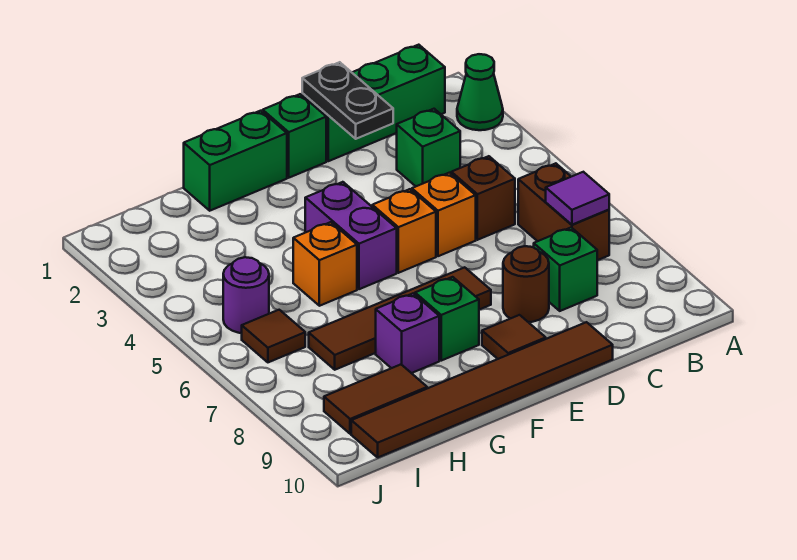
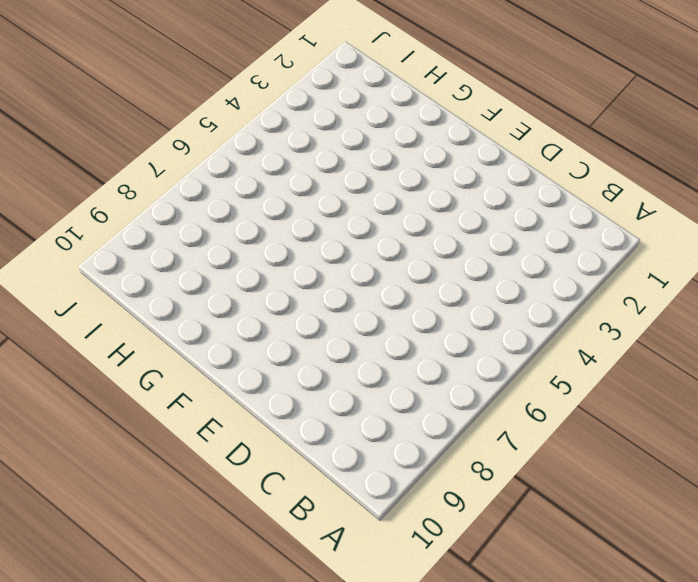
none -> green 1x1 cone [457,54,503,130]
none -> green 1x3 brick [302,45,445,161]
none -> brown 1x2 brick [518,163,609,260]

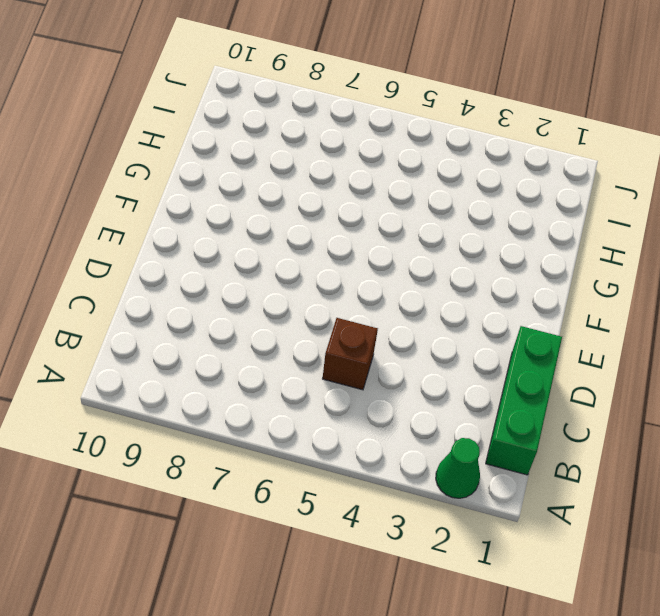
none -> brown 1x2 brick [518,163,609,260]
none -> green 1x1 brick [397,109,460,186]
none -> green 1x1 brick [534,228,598,311]

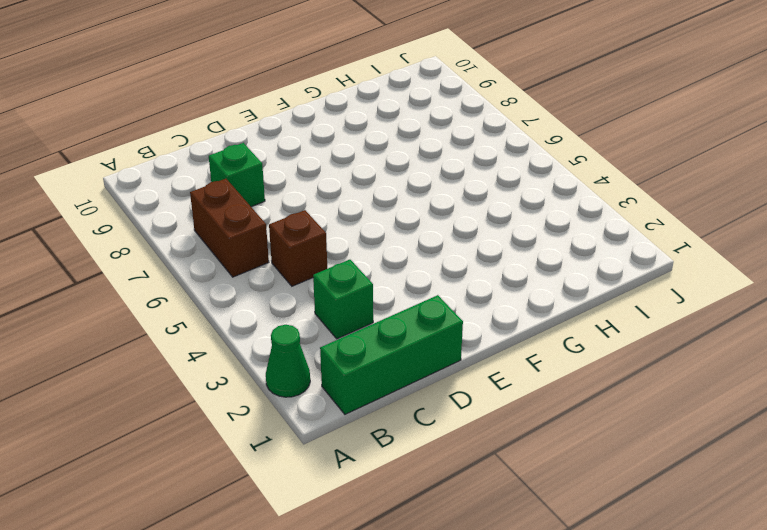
none -> orange 1x1 brick [412,173,476,256]
none -> brown 1x1 round brick [503,246,549,322]
none -> brown 1x6 tile [351,322,613,457]

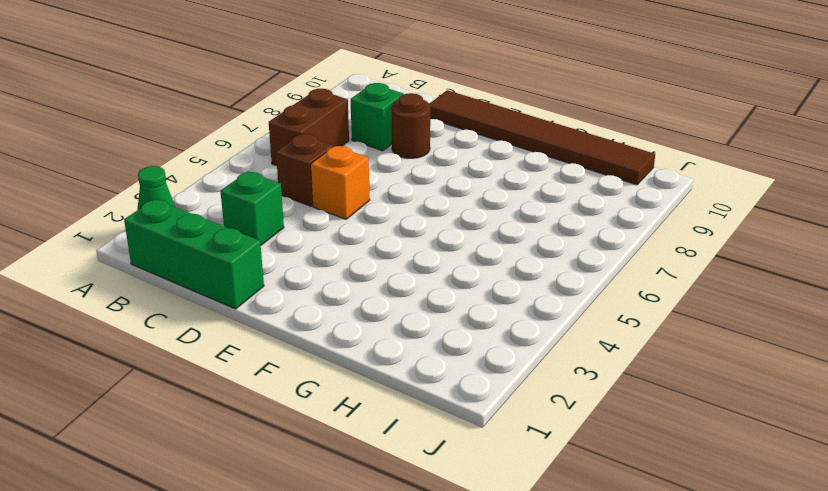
none -> green 1x1 brick [263,94,326,178]
none -> orange 1x1 brick [372,189,436,273]
none -> brown 1x4 tile [309,267,491,370]

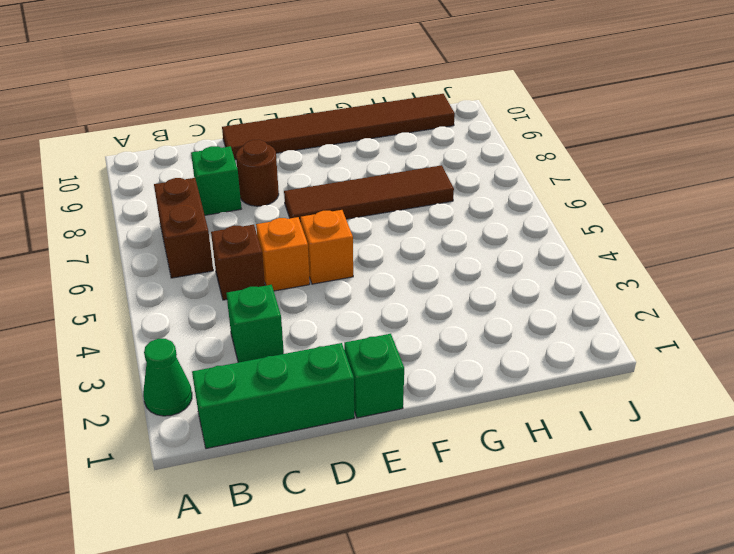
none -> brown 1x1 tile [482,315,546,359]
none -> green 1x2 brick [184,111,287,211]
none -> purple 1x2 brick [305,182,397,289]

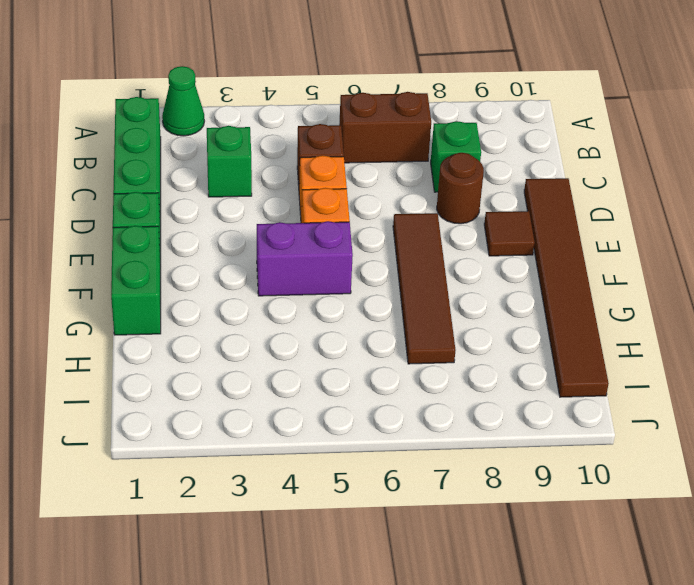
none -> green 1x1 brick [415,277,479,361]
none -> orange 1x1 brick [293,222,357,306]
none -> purple 1x1 brick [376,294,439,373]

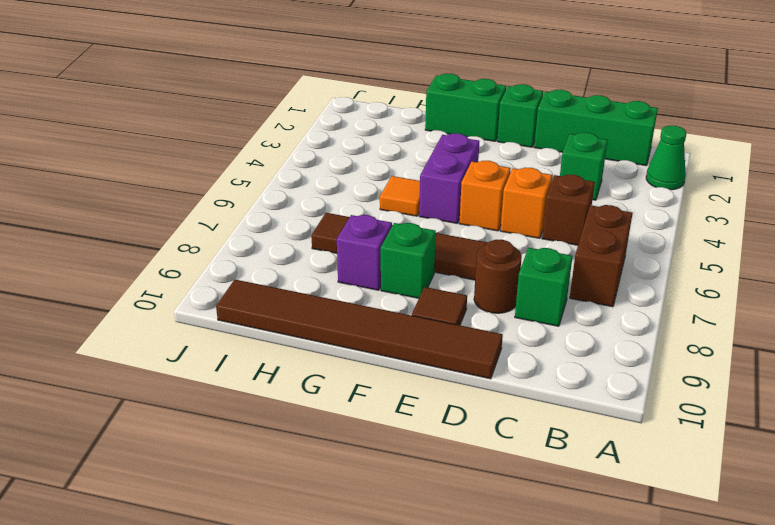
orange 1x1 tile [380,176,420,216] -> orange 1x1 brick [293,222,357,306]
none -> brown 1x2 tile [324,365,427,434]
none -> purple 1x1 round brick [223,257,269,333]
none -> brown 1x1 tile [242,310,305,362]

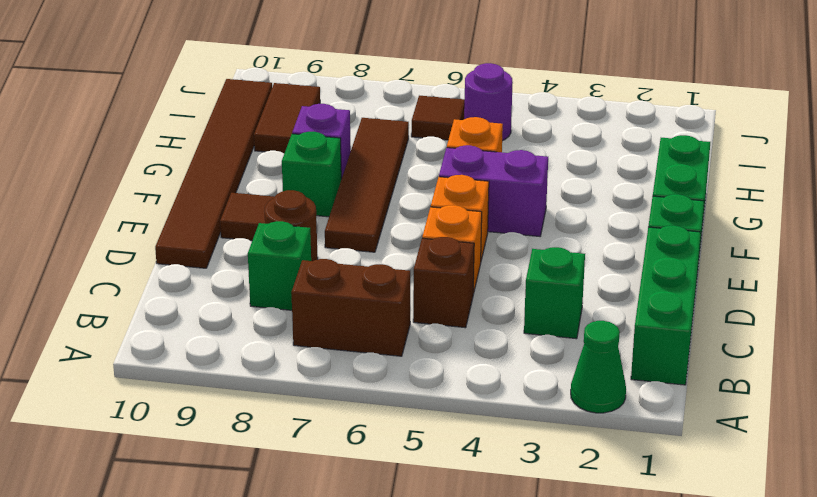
none -> purple 1x1 tile [546,172,609,225]
none -> black 1x2 plate [302,62,393,139]

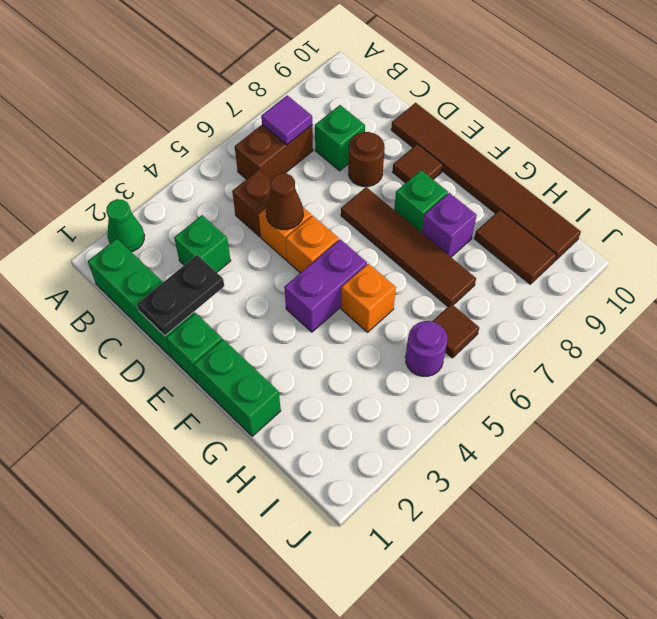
brown 1x1 cone [266,173,303,230] -> none

